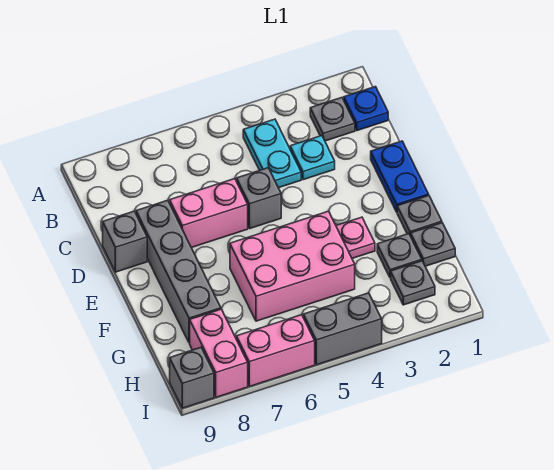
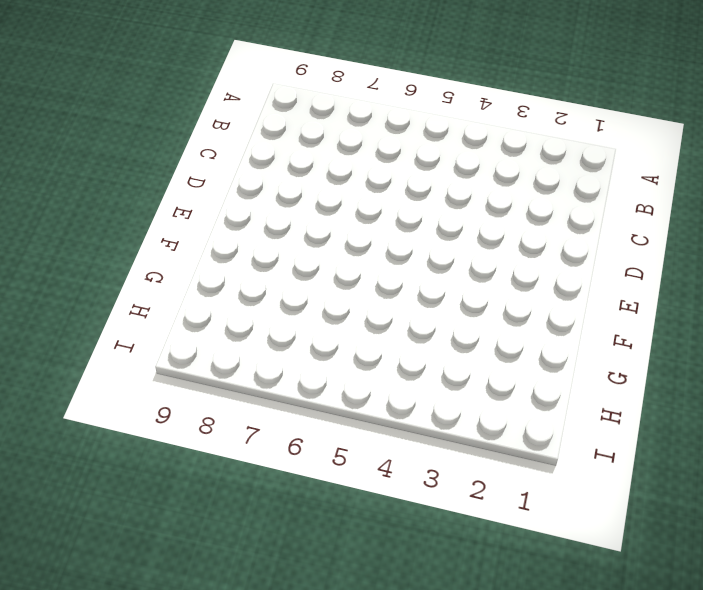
none -> blue 1x1 plate [344,87,388,131]
none -> grey 1x1 plate [310,98,355,141]
none -> cyan 1x2 plate [243,119,301,188]

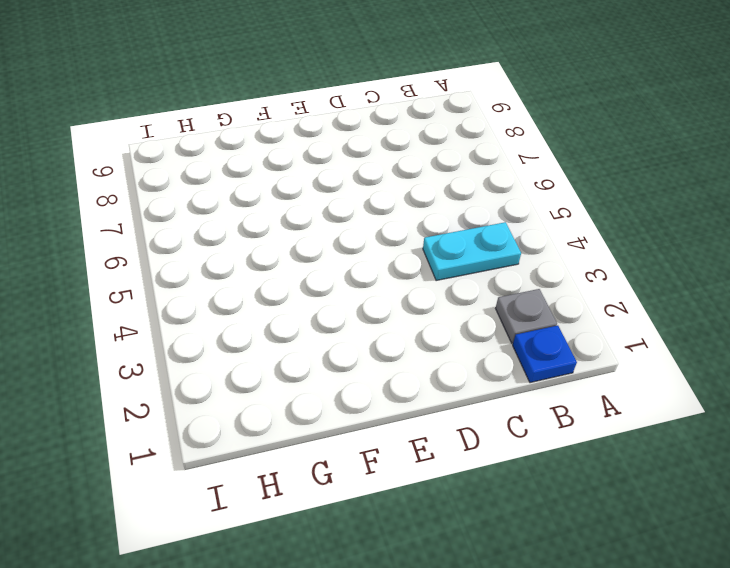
none -> cyan 1x1 plate [290,136,335,180]
none -> blue 1x2 plate [371,141,429,212]
none -> grey 1x1 brick [237,168,281,229]

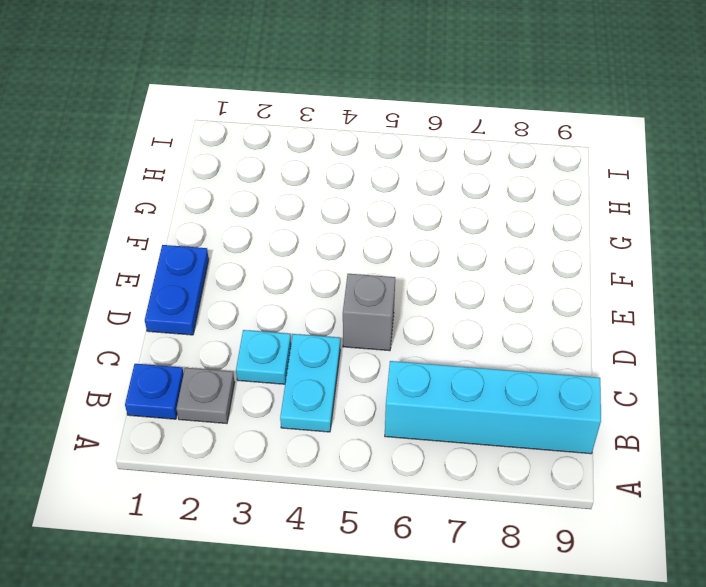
cyan 1x4 brick [385,361,601,454] -> none
none -> pink 1x2 brick [170,179,248,248]
none -> grey 1x4 brick [136,200,221,343]
none -> grey 1x1 brick [103,211,147,272]

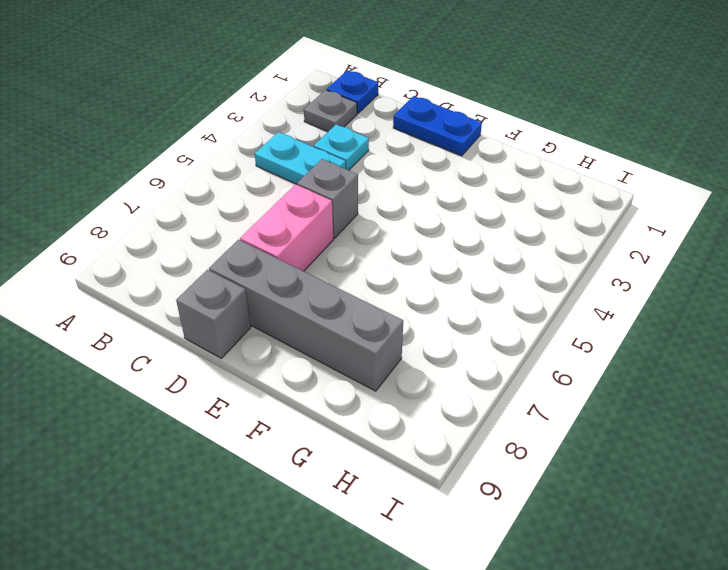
none -> grey 1x1 plate [397,196,442,236]
none -> pink 1x1 plate [336,217,375,258]
none -> pink 2x3 brick [230,211,355,321]

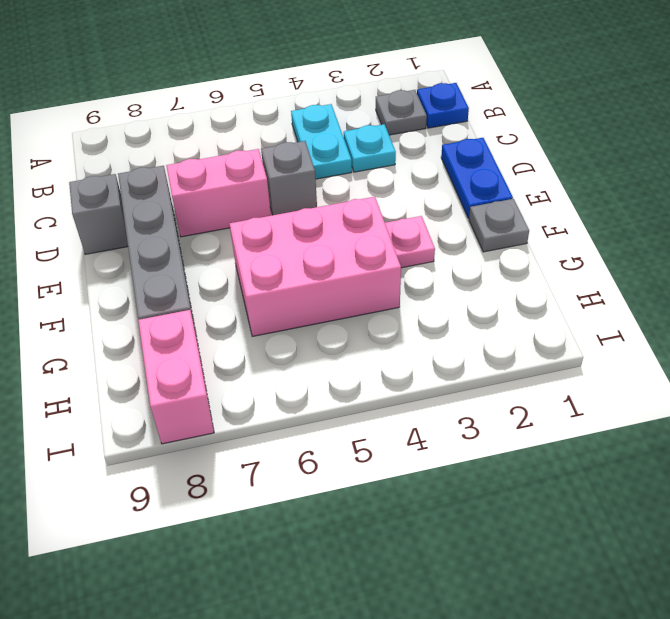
none -> grey 1x1 plate [411,223,455,266]
none -> grey 1x1 plate [377,234,422,278]
none -> grey 1x1 plate [391,261,435,305]

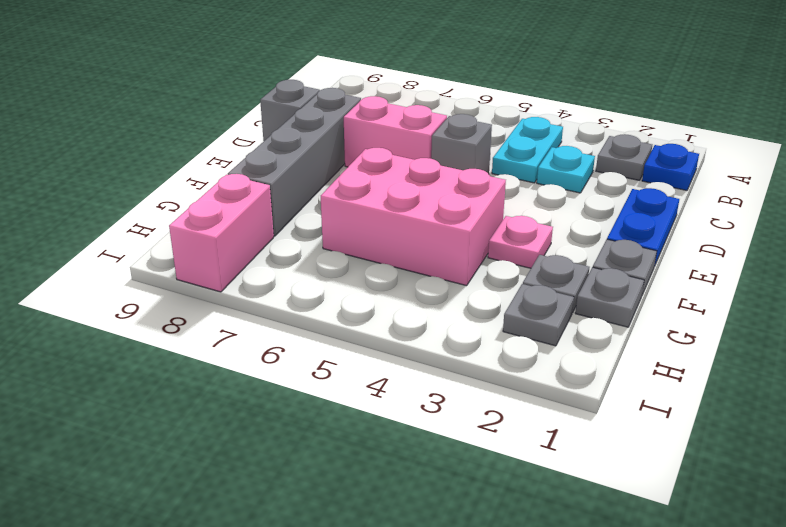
none -> grey 1x2 brick [303,293,382,365]
none -> pink 1x2 brick [236,315,315,387]
none -> grey 1x1 brick [170,348,214,408]

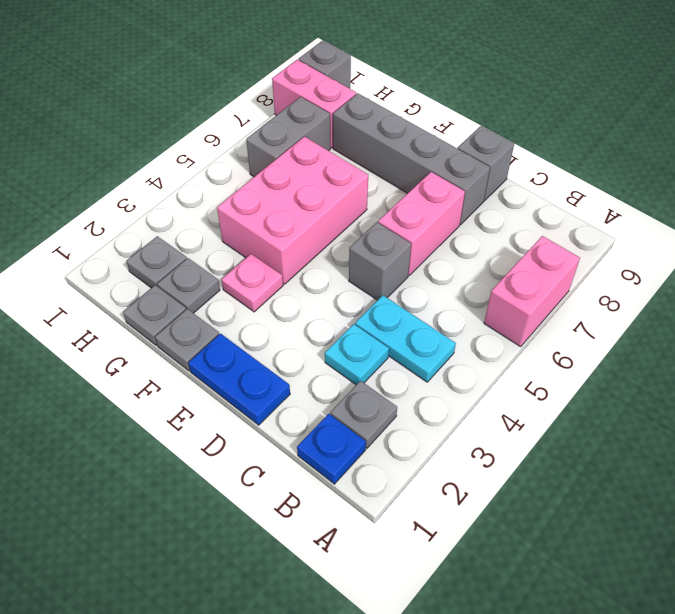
pink 1x2 brick [484,236,580,347] -> pink 1x2 brick moved to [236,315,315,387]
grey 1x2 brick [246,97,330,177] -> grey 1x2 brick moved to [303,293,382,365]

